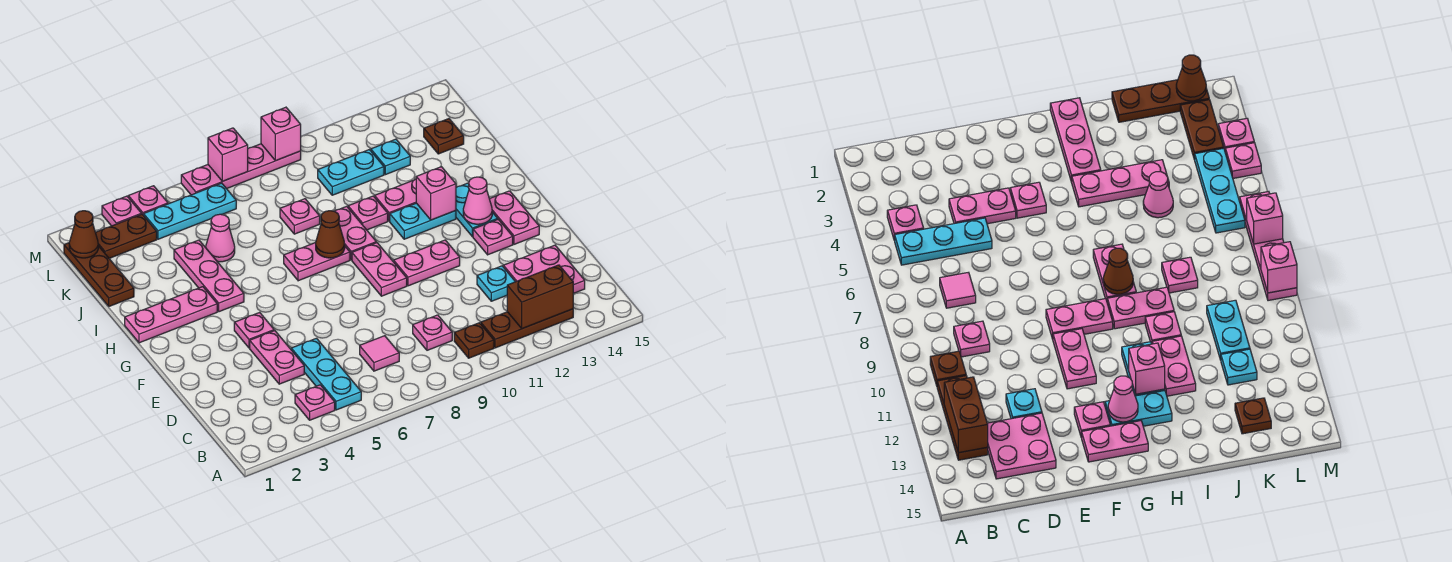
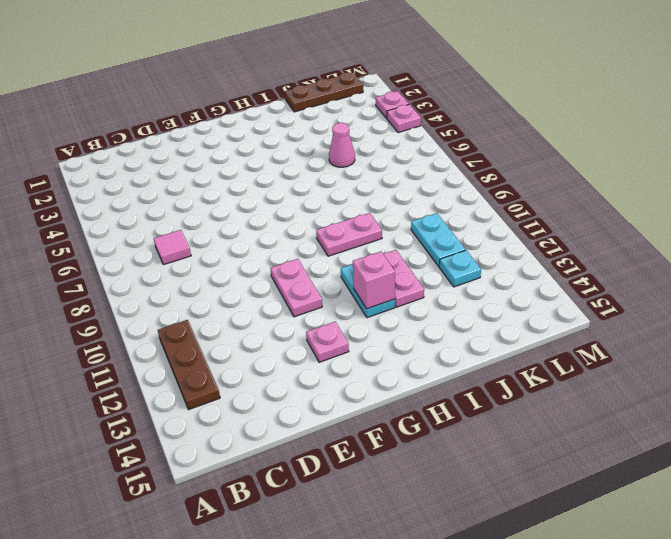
none -> pink 1x1 plate [295,385,335,420]
none -> cyan 1x3 plate [291,338,361,410]
none -> brown 1x1 plate [454,323,494,358]
none -> pink 1x1 plate [413,315,452,350]

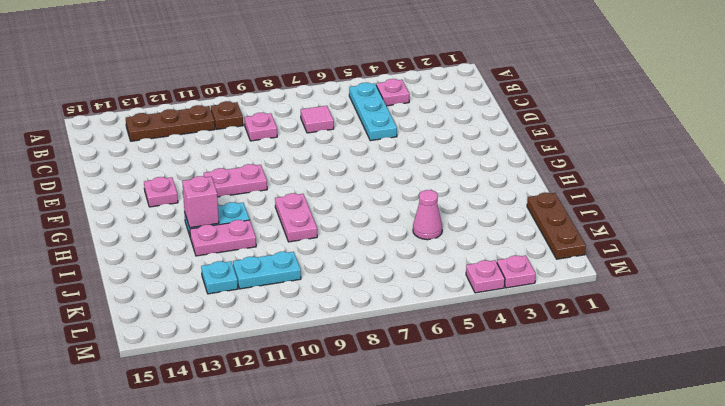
none -> pink 2x2 plate [503,245,585,293]
none -> pink 1x2 plate [250,331,304,384]
none -> cyan 1x1 plate [477,266,515,301]
none -> pink 1x1 plate [234,312,274,348]

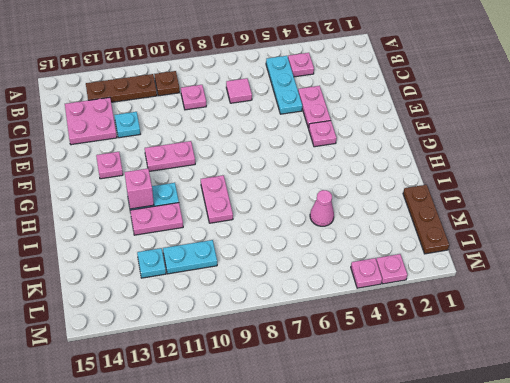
none -> pink 1x2 plate [352,243,407,296]
none -> pink 1x2 plate [490,191,539,244]
none -> cyan 1x2 plate [456,183,498,237]
none -> pink 1x3 plate [125,287,217,343]

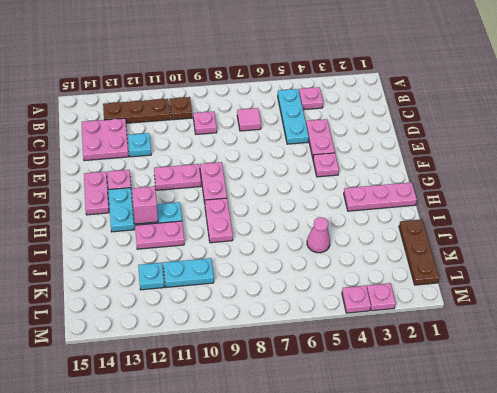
none -> pink 1x3 plate [174,240,244,312]
none -> pink 1x2 plate [284,243,350,281]
none -> pink 1x1 plate [348,196,388,230]
none -> pink 1x1 plate [280,199,320,234]

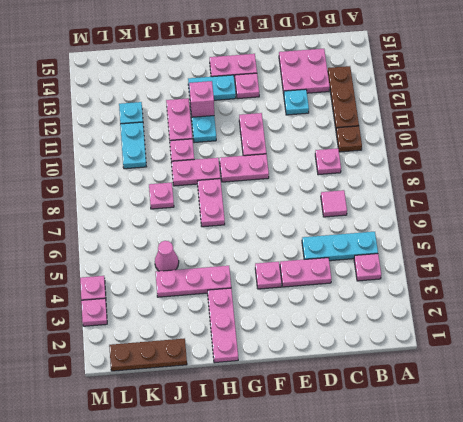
none -> brown 1x1 plate [424,119,464,154]
none -> brown 1x2 plate [95,214,157,258]
none -> cyan 1x3 plate [144,183,236,239]
none -> pink 1x4 plate [181,144,301,195]

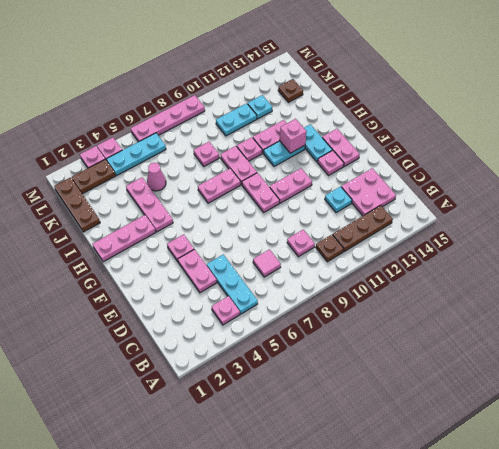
none -> brown 1x2 brick [507,265,573,329]
none -> pink 1x1 cone [463,177,492,224]
none -> brown 1x1 cone [316,211,345,258]
none -> brown 1x1 cone [69,211,98,258]

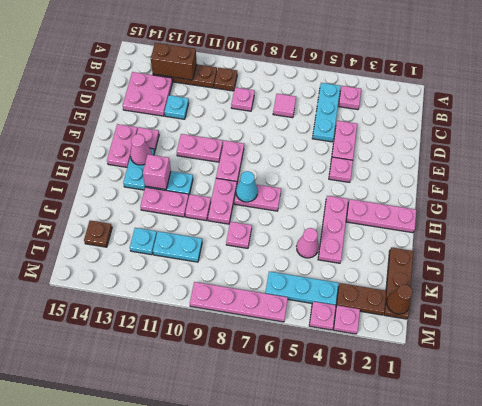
cyan 1x1 cone [236,171,258,202] -> brown 1x1 cone [316,211,345,258]
none -> pink 1x1 brick [208,128,248,181]
none -> pink 1x1 brick [261,107,301,161]

